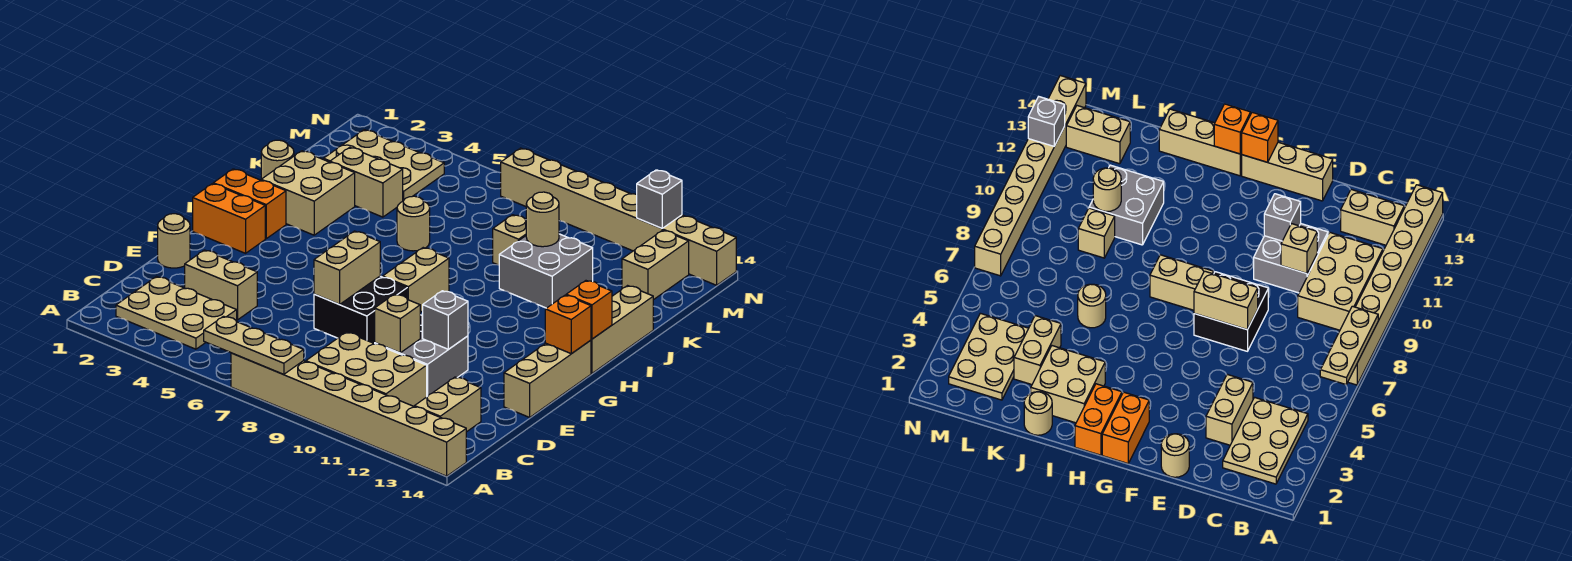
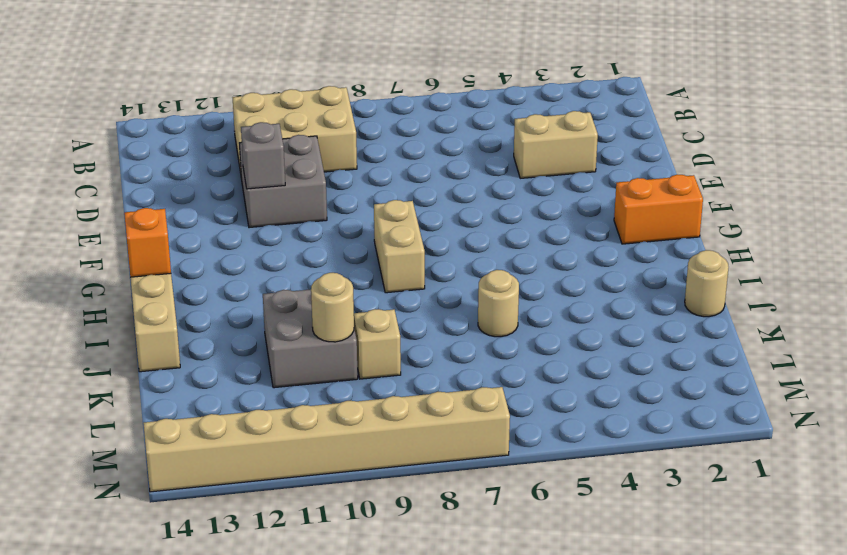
none -> tan 1x8 brick [231,353,466,476]
none -> tan 2x3 plate [116,277,237,349]
none -> tan 1x2 brick [414,377,481,432]
none -> tan 1x1 round brick [158,214,190,268]

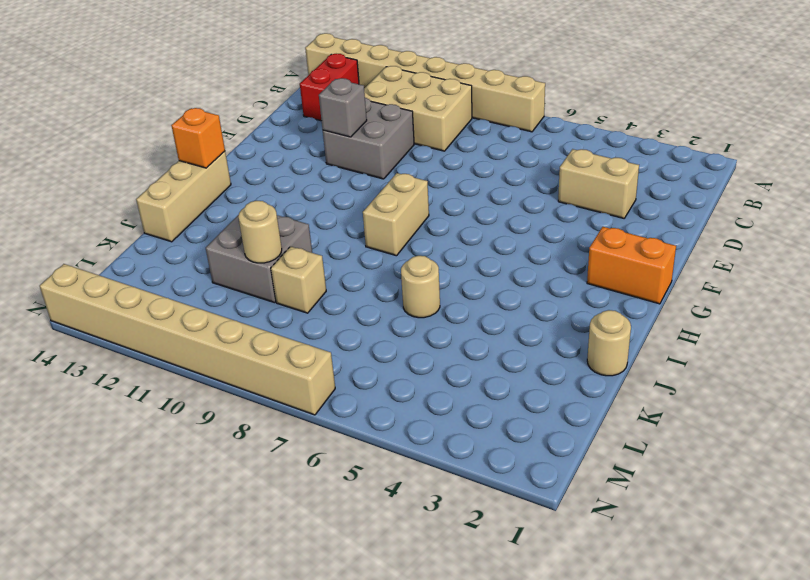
red 1x2 brick [300,54,359,121] -> tan 1x2 brick [414,377,481,432]
none -> tan 2x3 plate [116,277,237,349]
none -> tan 1x1 round brick [158,214,190,268]
none -> black 2x2 brick [314,276,407,344]
none -> tan 1x3 brick [504,340,591,417]

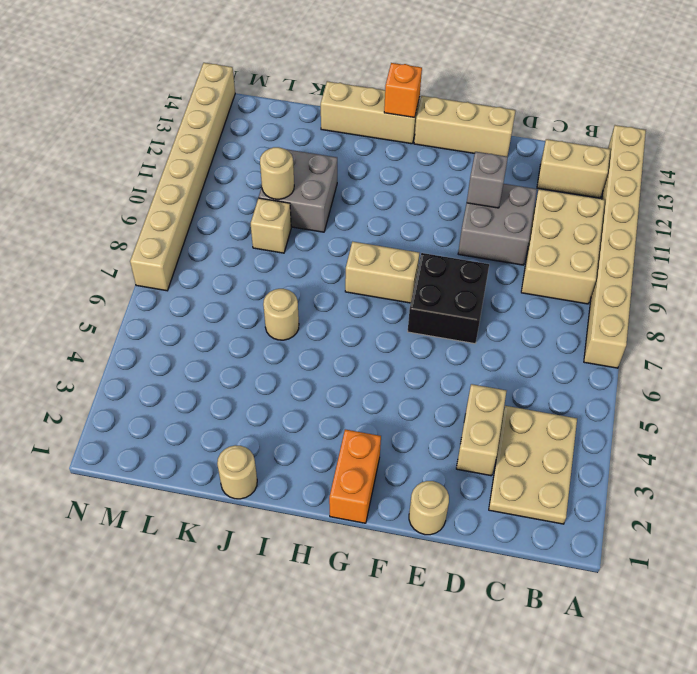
none -> orange 1x2 brick [213,169,286,239]
none -> tan 2x2 brick [261,151,355,235]
none -> tan 1x2 brick [330,147,403,217]
none -> tan 2x3 plate [324,130,444,201]

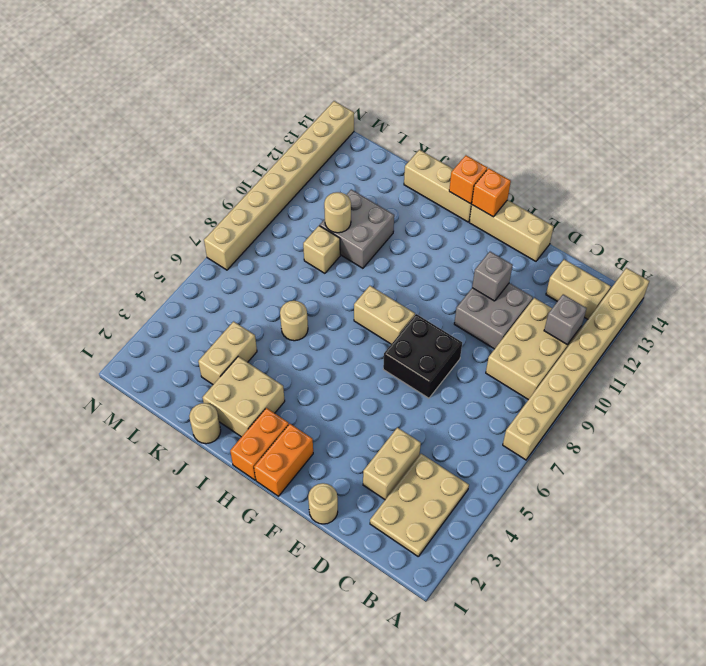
grey 1x1 brick [544,294,587,345] -> grey 1x1 brick moved to [637,170,682,228]
none -> tan 2x3 plate [324,130,444,201]
none -> tan 1x2 brick [622,230,689,300]
none -> tan 1x3 plate [204,316,304,375]
none -> tan 1x1 brick [375,294,420,353]

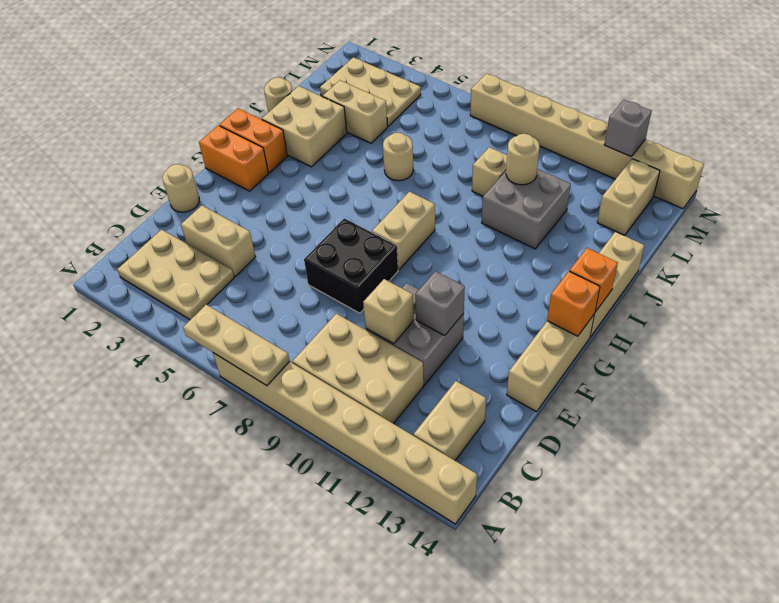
none -> tan 1x2 brick [314,231,380,304]

